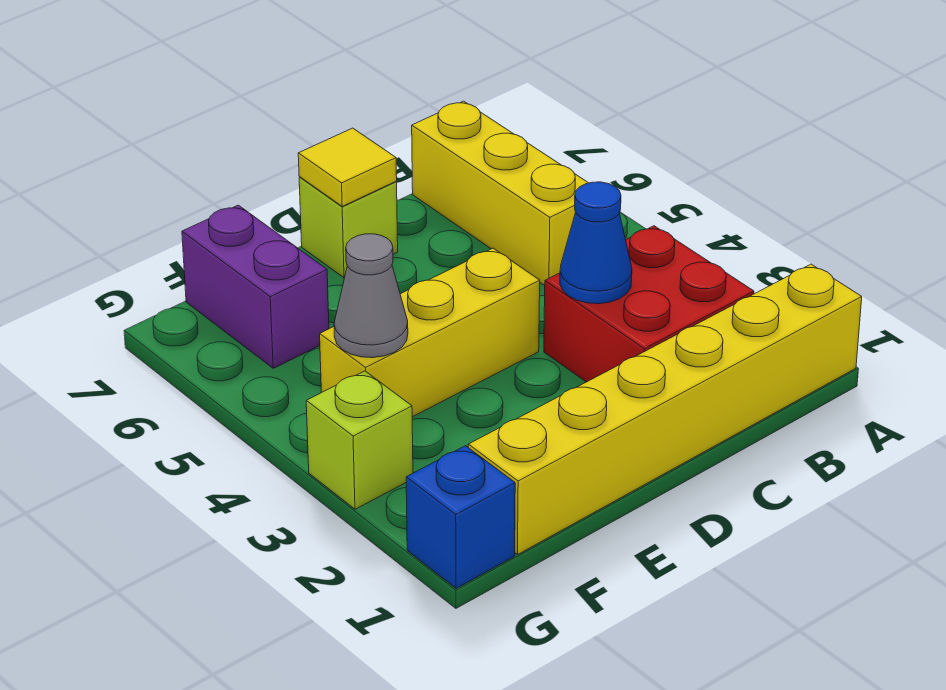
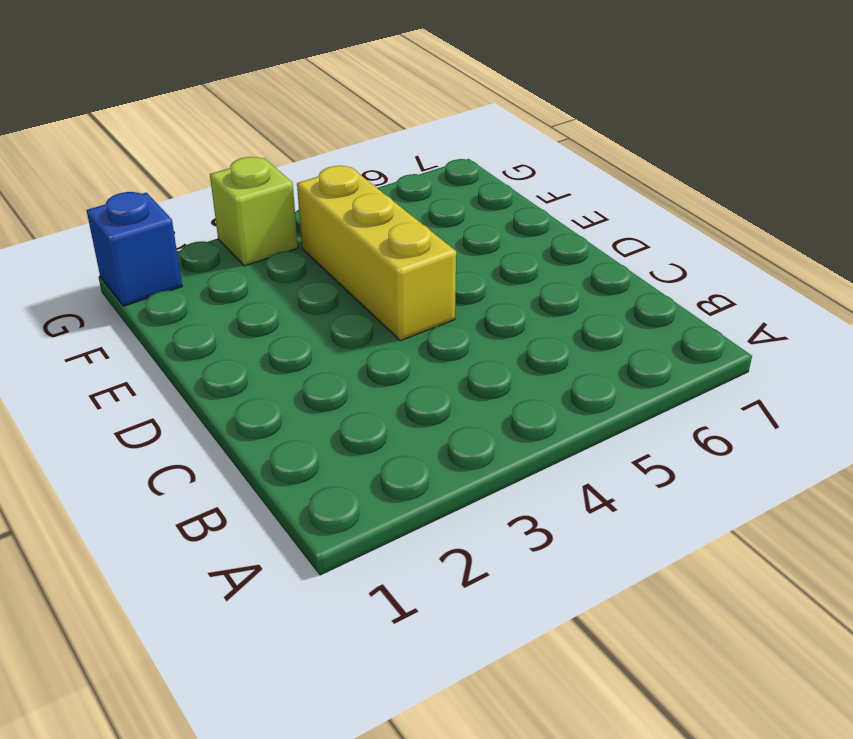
none -> yellow 1x6 brick [468,264,862,555]
none -> red 2x2 brick [544,226,754,382]

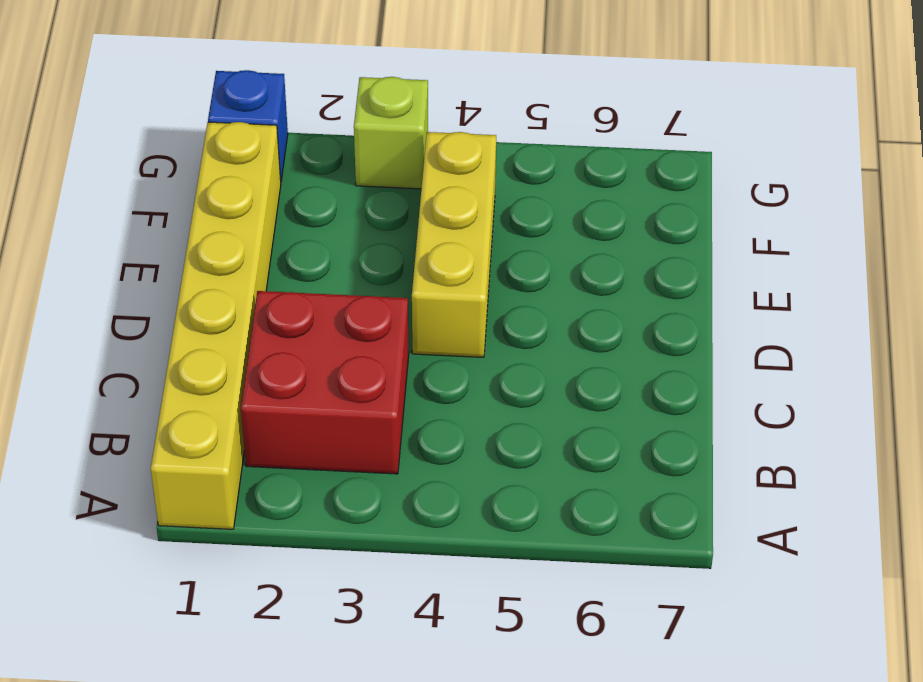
none -> yellow 1x3 brick [412,101,588,286]
none -> lime 1x1 brick [299,177,398,278]

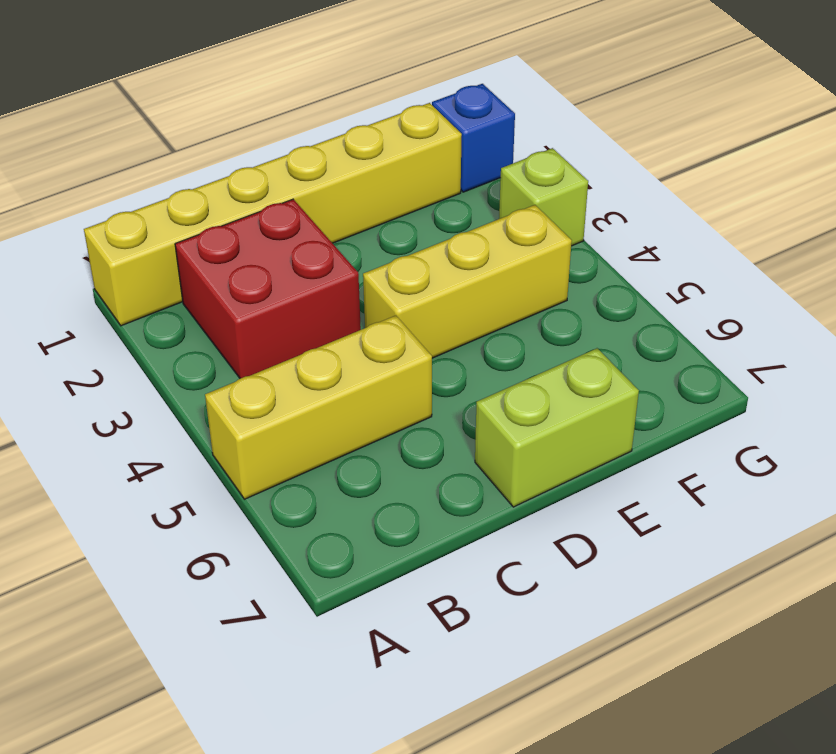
yellow 1x3 brick [205,316,432,499] -> yellow 1x3 brick turned to [412,101,588,286]
lime 1x2 brick [475,348,639,507] -> lime 1x1 brick [299,177,398,278]
none -> purple 1x2 brick [182,205,329,368]
none -> blue 1x1 cone [560,182,632,304]

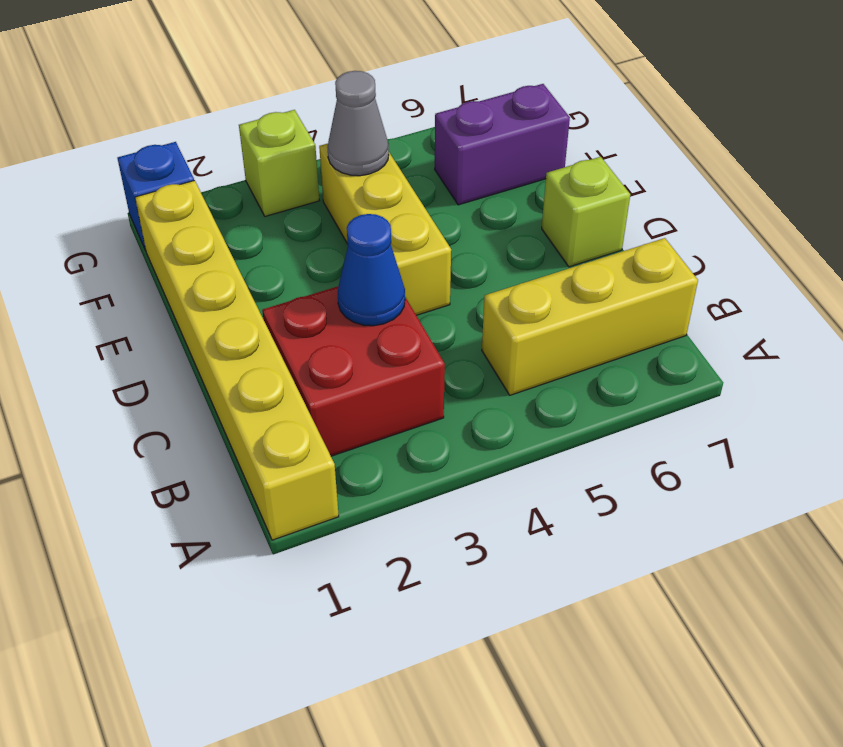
none -> yellow 1x1 tile [298,128,397,206]

